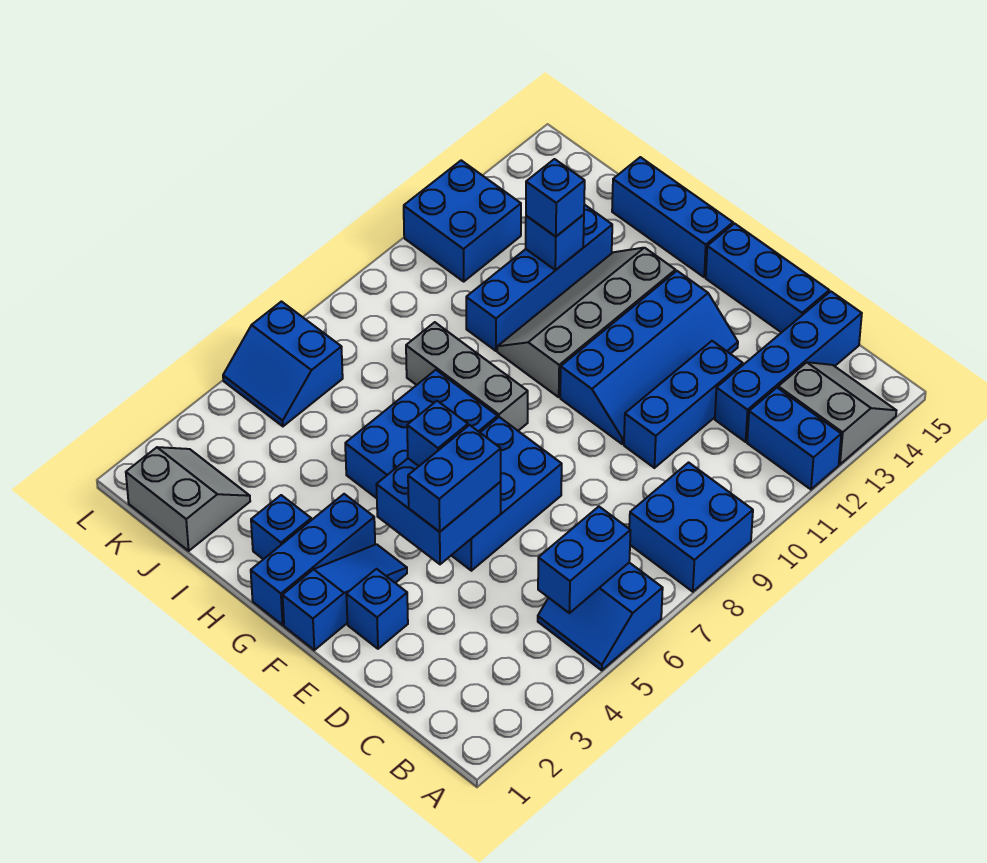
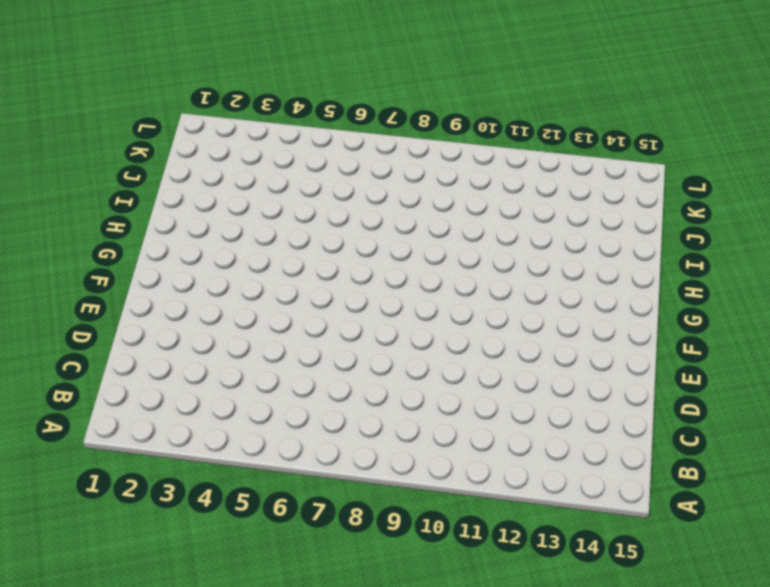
none -> blue 2x2 slope [538,563,663,670]
none -> blue 2x2 brick [629,463,753,592]
none -> blue 1x2 brick [747,388,841,489]

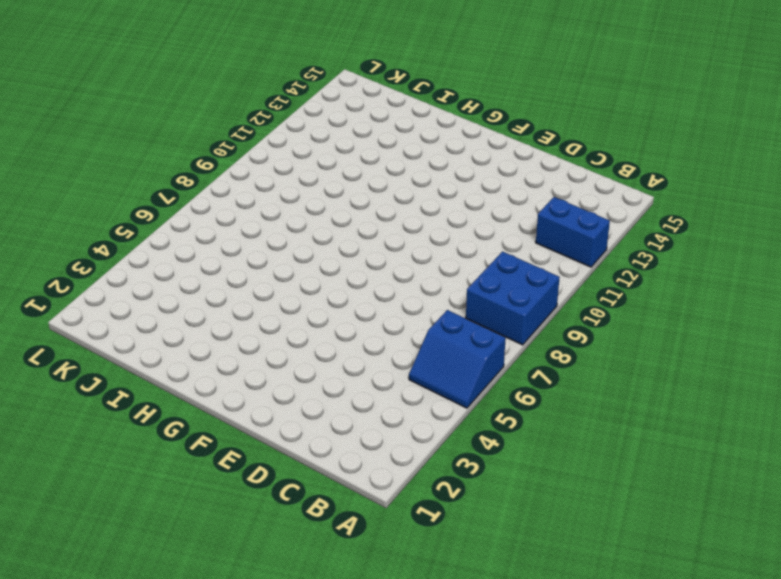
none -> grey 2x2 slope [778,362,896,464]
none -> blue 1x4 brick [715,292,862,442]
none -> blue 1x3 brick [624,341,743,468]

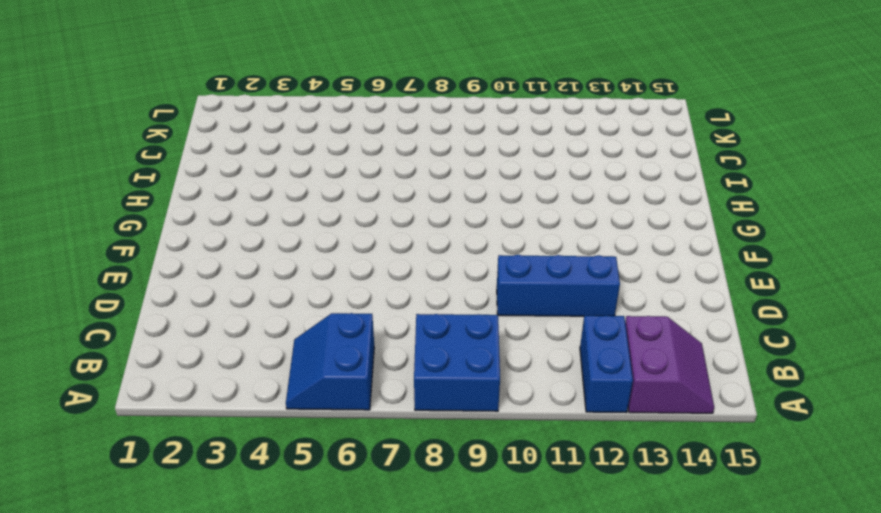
purple 2x2 slope [625,316,714,413] -> grey 2x2 slope [778,362,896,464]
none -> blue 1x4 brick [715,292,862,442]
none -> blue 1x3 brick [706,224,829,333]
none -> blue 1x1 brick [346,569,408,649]

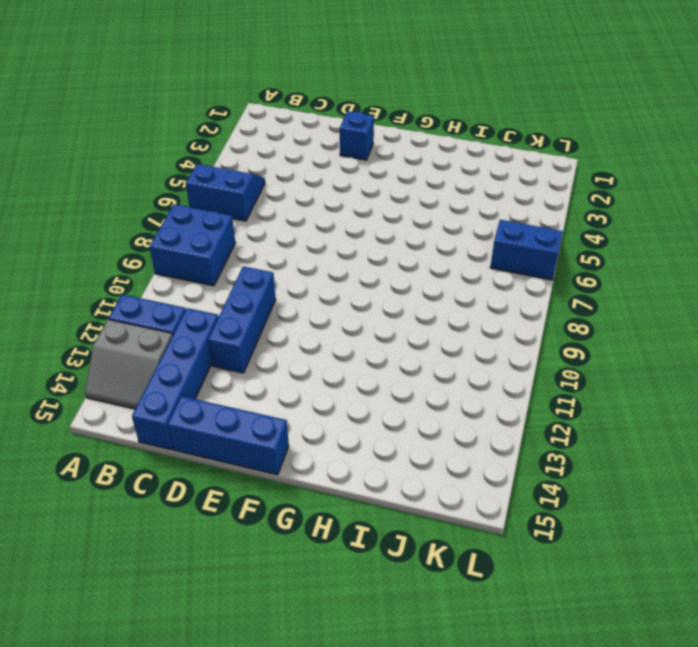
none -> blue 2x3 brick [451,417,562,571]
none -> blue 2x4 slope [560,271,738,444]
none -> blue 1x3 slope [283,544,407,650]

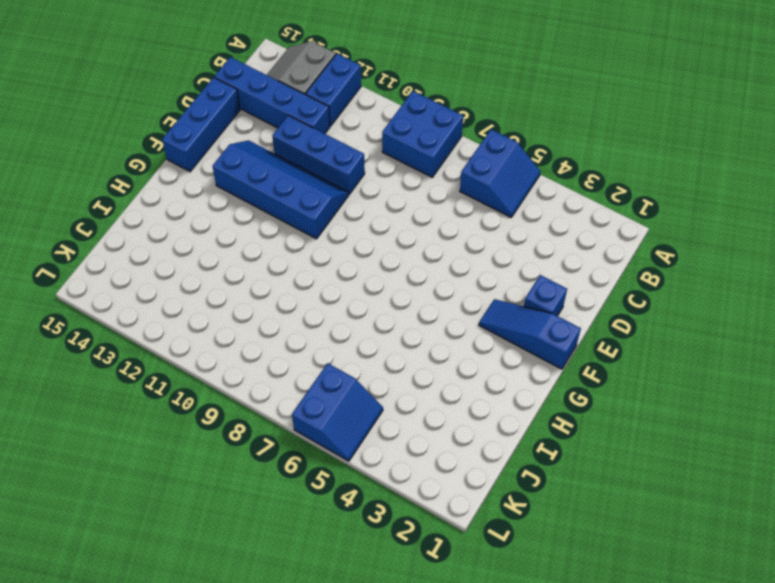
none -> blue 2x3 brick [451,417,562,571]
none -> blue 1x3 brick [251,494,375,625]
none -> blue 2x3 brick [345,370,498,498]

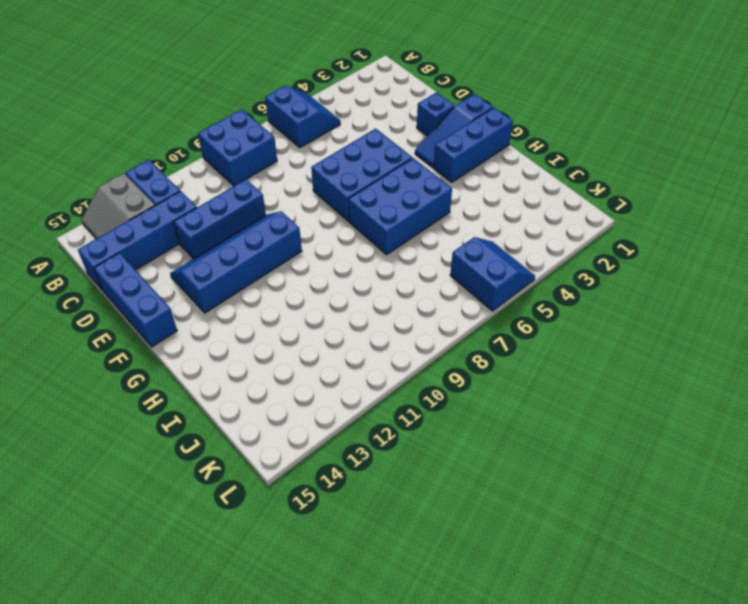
none -> grey 1x3 brick [406,322,528,431]
none -> grey 2x4 slope [497,248,675,397]
none -> blue 1x3 brick [612,157,733,277]

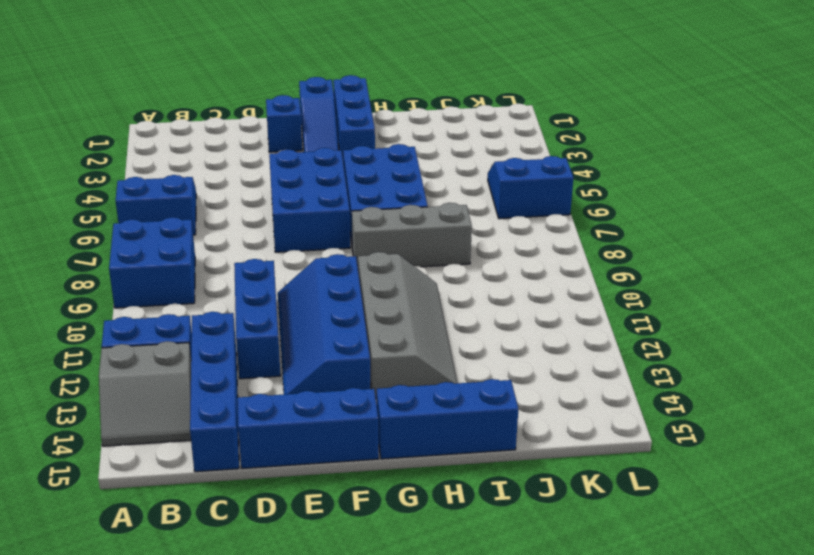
none -> blue 1x1 brick [251,495,311,559]
none -> blue 1x4 brick [466,205,612,351]
none -> grey 2x2 slope [126,447,250,551]

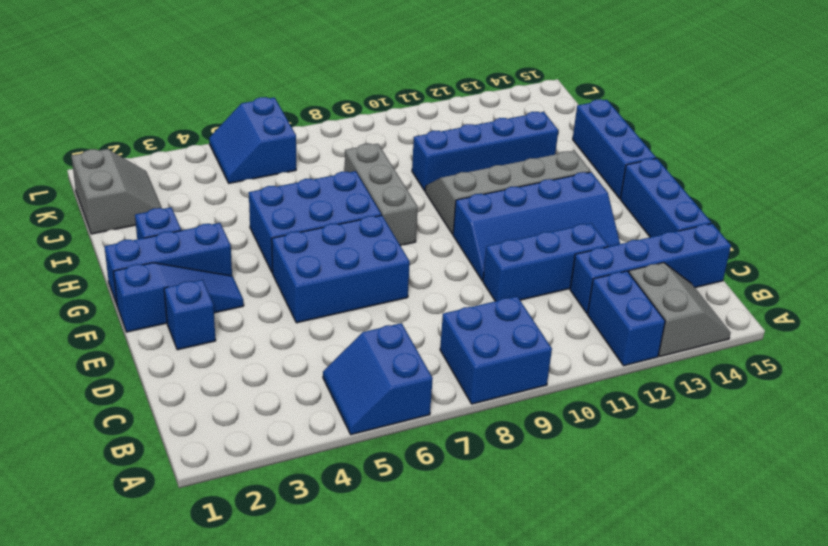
none -> blue 2x2 brick [404,160,521,281]
none -> blue 1x2 brick [538,507,631,613]
none -> blue 2x2 brick [376,458,501,564]

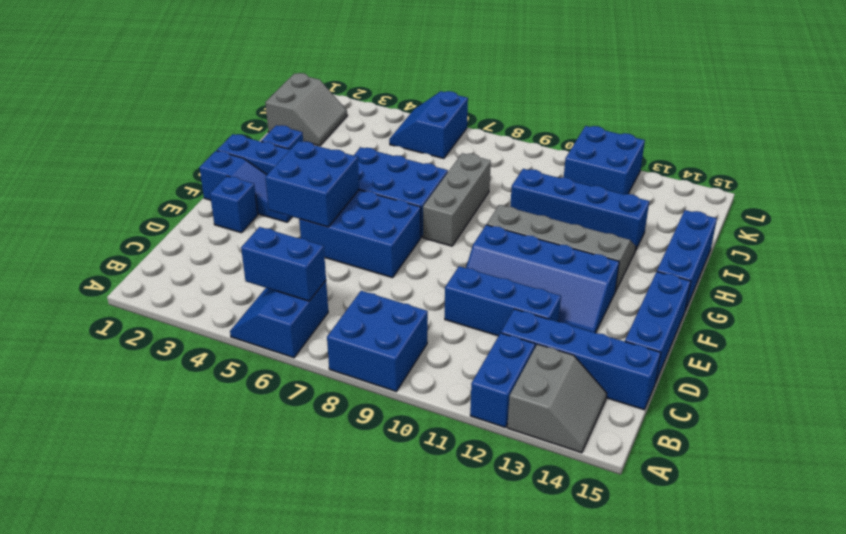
none -> blue 1x1 brick [526,215,584,270]
none -> blue 1x2 brick [408,425,501,532]
none -> blue 1x1 brick [407,401,468,466]

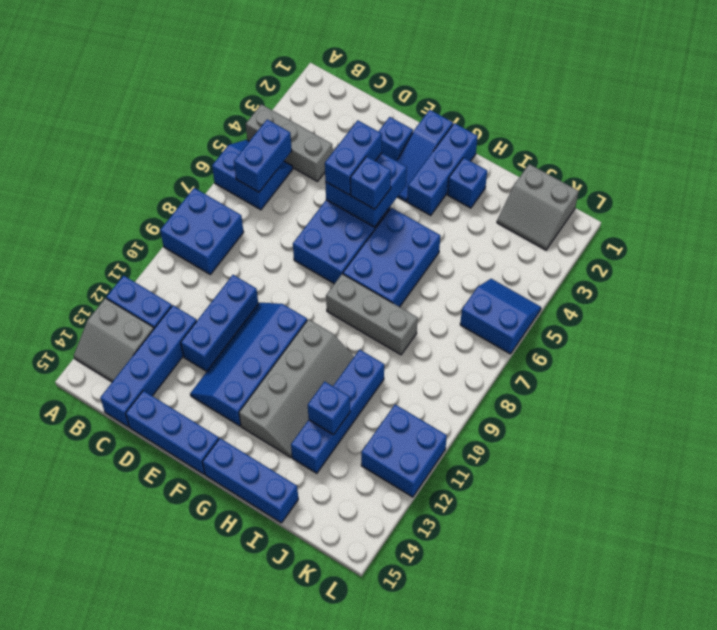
grey 1x3 brick [246,104,333,182] -> none
none -> blue 1x1 brick [526,159,585,237]

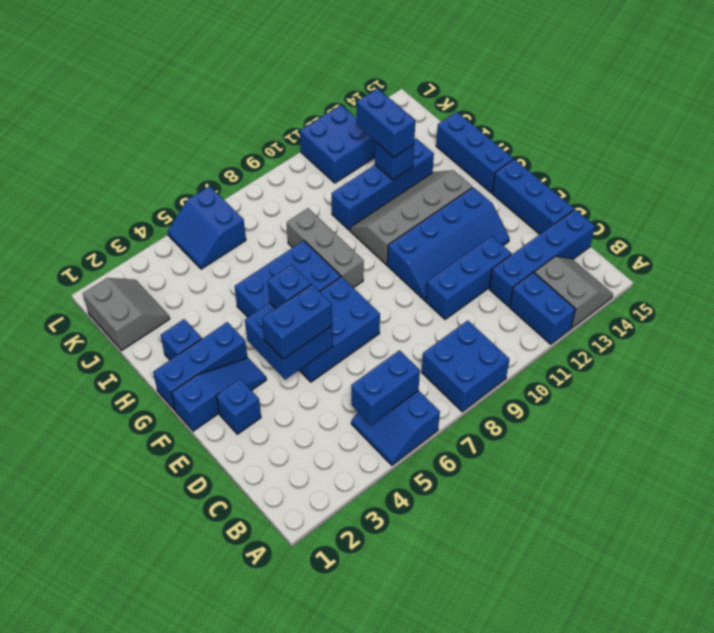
blue 1x2 brick [357,89,415,157] -> blue 1x1 brick [526,159,585,237]

